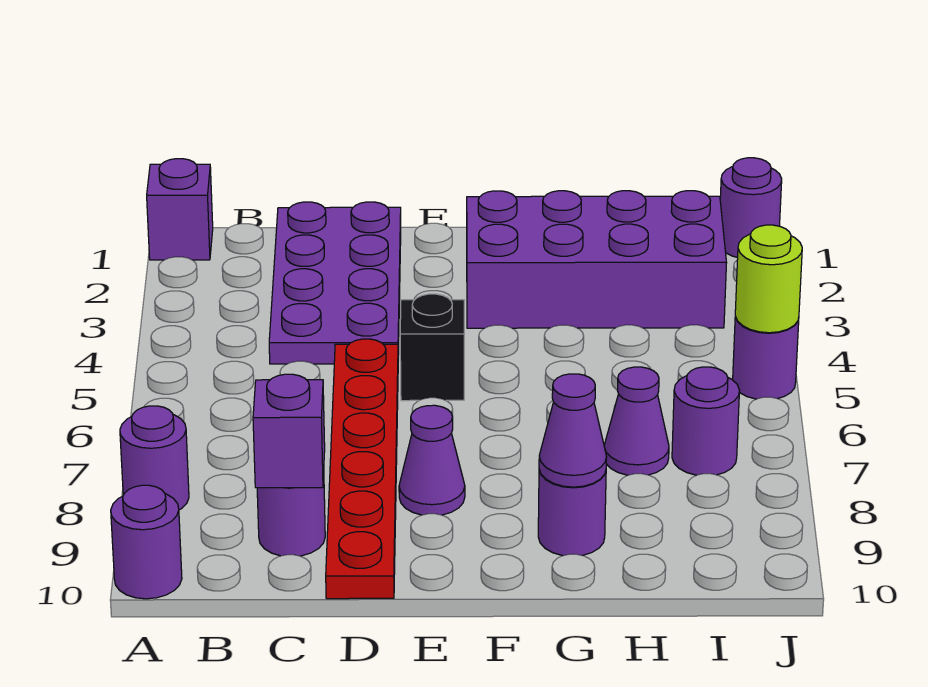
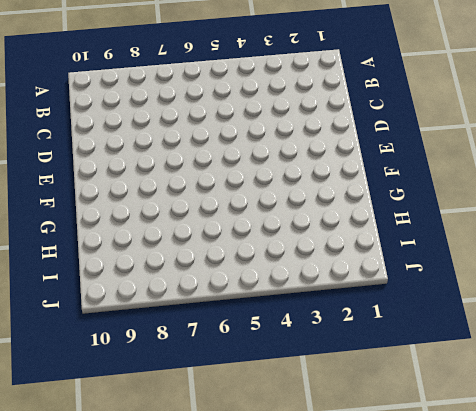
none -> purple 1x1 brick [147,159,213,260]
none -> purple 1x1 round brick [120,406,189,510]
none -> purple 1x1 round brick [111,485,182,599]

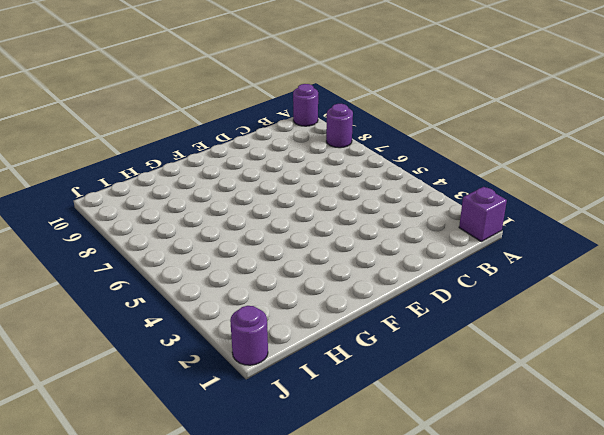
none -> purple 2x4 plate [269,202,401,364]
none -> purple 1x1 round brick [257,476,325,556]
none -> red 1x6 plate [326,339,398,599]

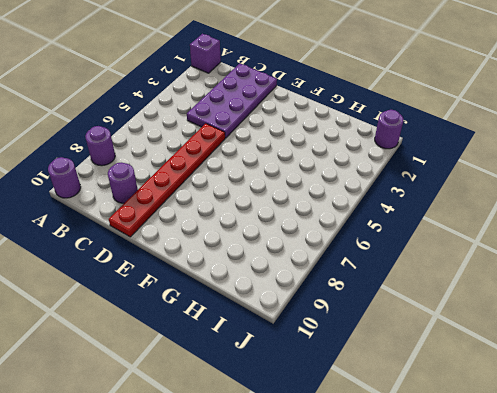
none -> black 1x1 brick [400,294,464,401]
none -> purple 1x1 cone [399,405,465,515]
none -> purple 2x4 brick [467,191,727,328]

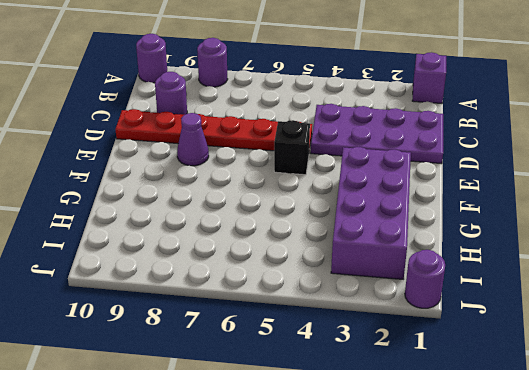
none -> purple 1x1 round brick [538,470,606,556]
none -> purple 1x1 cone [604,367,669,475]
none -> purple 1x1 round brick [672,367,740,475]

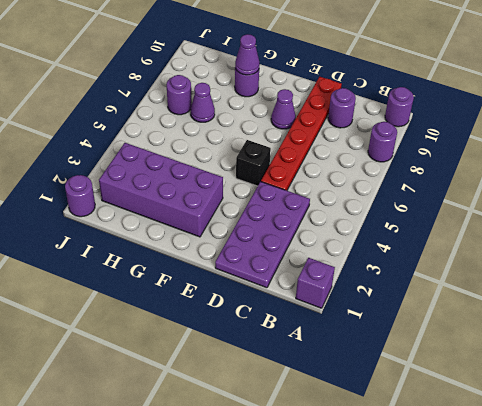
none -> purple 1x1 round brick [733,316,799,399]
none -> purple 1x1 brick [253,374,325,488]
none -> lime 1x1 round brick [735,225,802,333]

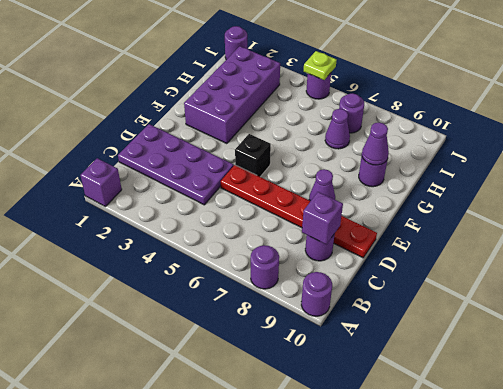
lime 1x1 plate [304,51,337,80] -> lime 1x1 round brick [735,225,802,333]

